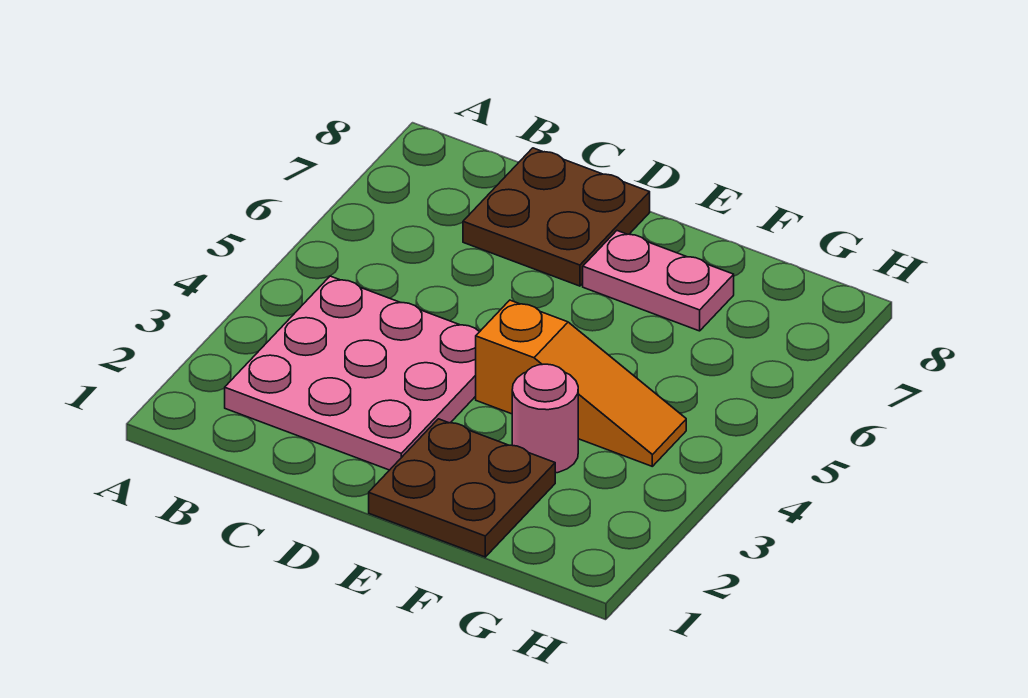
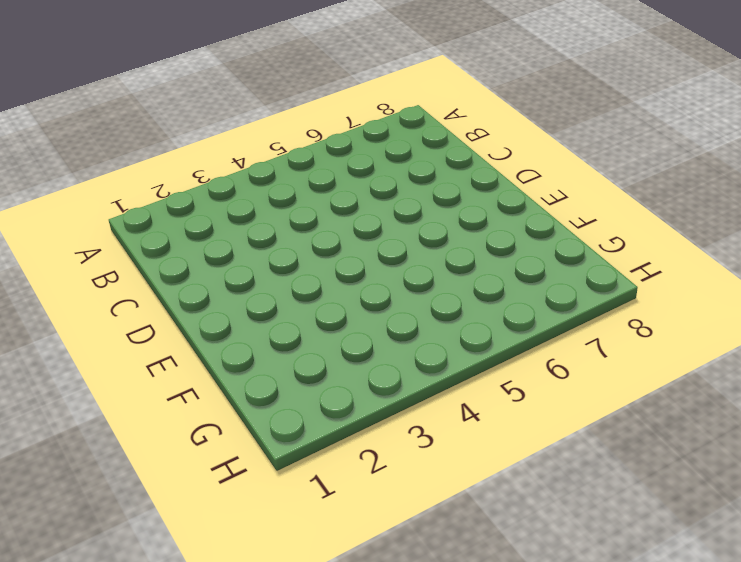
none -> pink 3x3 plate [225,276,479,470]
none -> brown 2x2 plate [463,148,650,286]

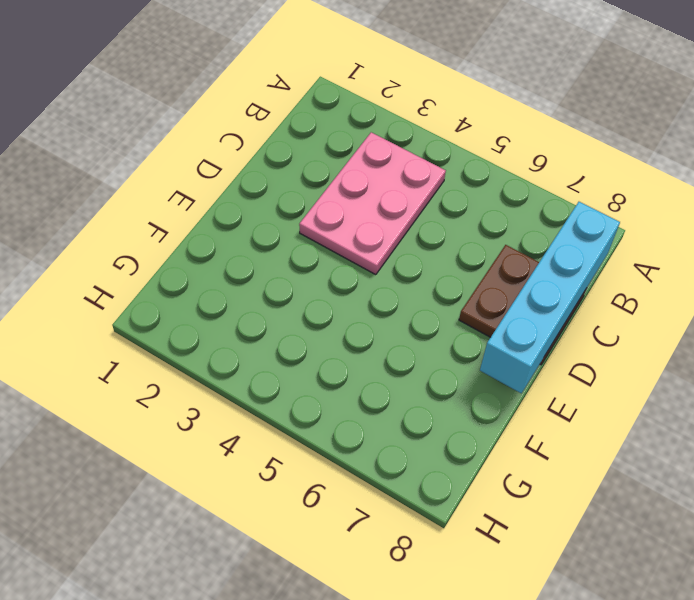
pink 2x3 plate [299,132,446,275] -> pink 3x3 plate [225,276,479,470]
cyan 1x4 brick [480,202,620,393] -> none
none -> brown 2x2 plate [369,419,555,557]
none -> orange 1x3 slope [476,300,686,466]

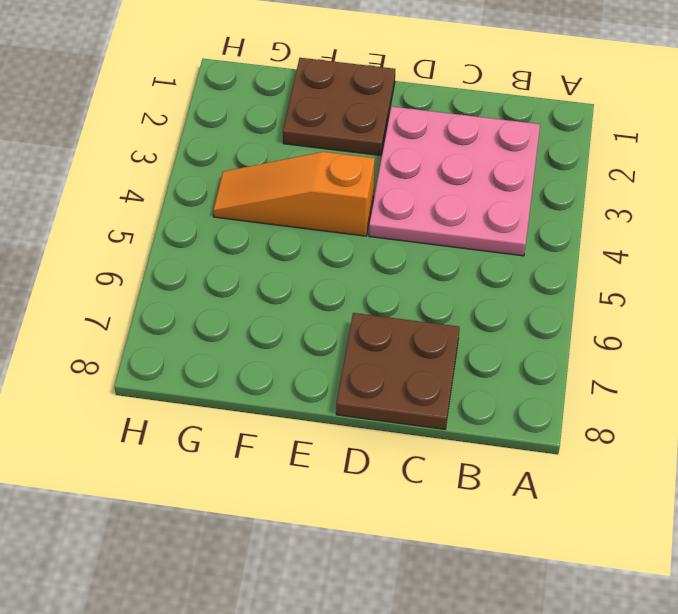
none -> pink 1x2 plate [583,231,734,331]
none -> pink 1x1 round brick [512,364,578,473]

